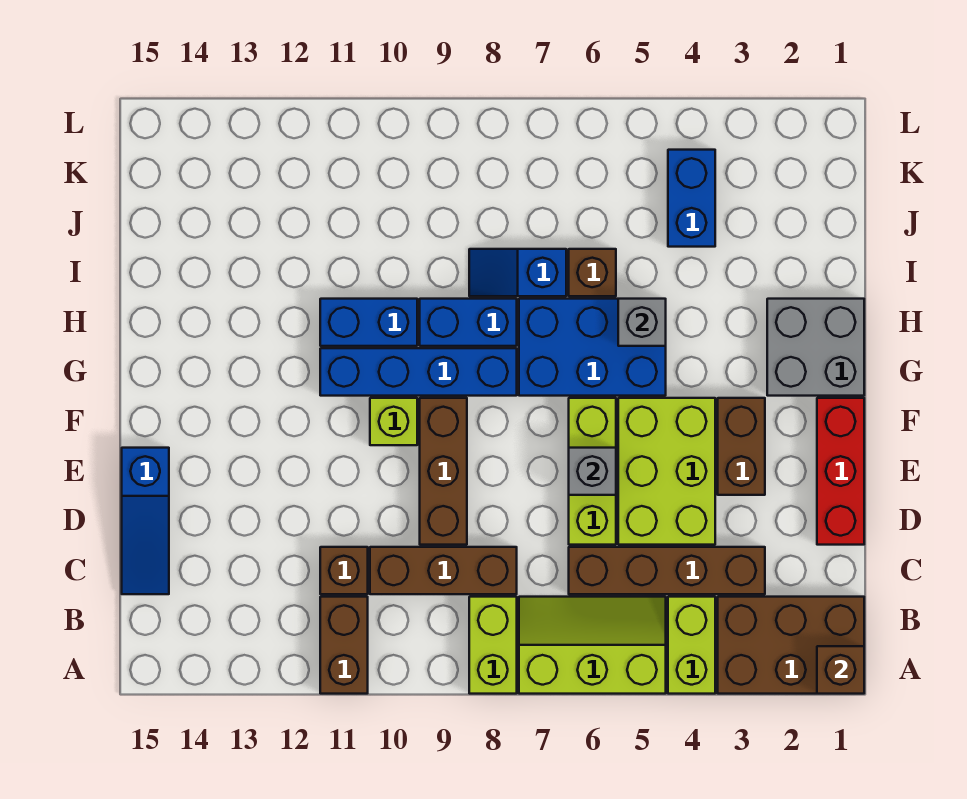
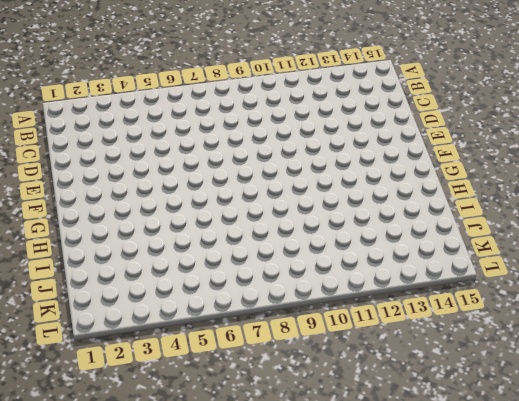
none -> brown 2x3 brick [718,597,864,694]
none -> lime 1x2 brick [668,597,715,694]
none -> lime 2x3 slope [519,597,666,694]

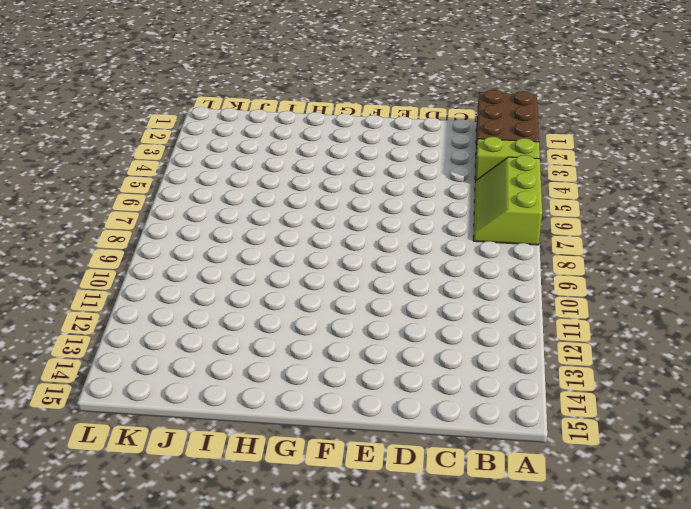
none -> lime 1x2 brick [469,597,517,694]
none -> brown 1x2 brick [320,597,368,694]
none -> brown 1x4 brick [569,547,765,594]

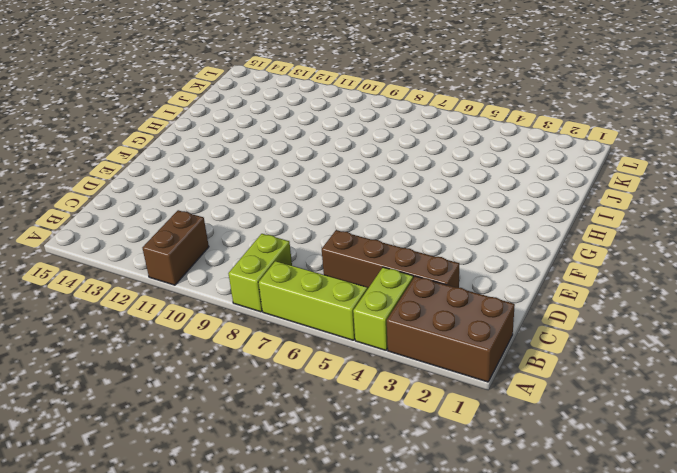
none -> brown 1x3 brick [370,547,517,594]
none -> brown 1x1 brick [320,547,368,594]
none -> blue 1x3 slope [122,448,169,594]

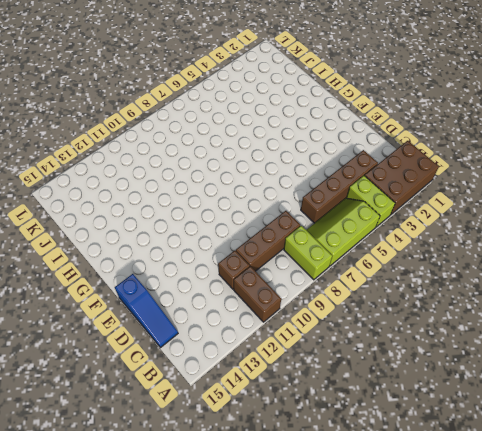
none -> red 1x3 brick [817,398,864,545]
none -> lime 2x3 brick [618,398,715,545]
none -> lime 1x3 brick [569,398,616,545]

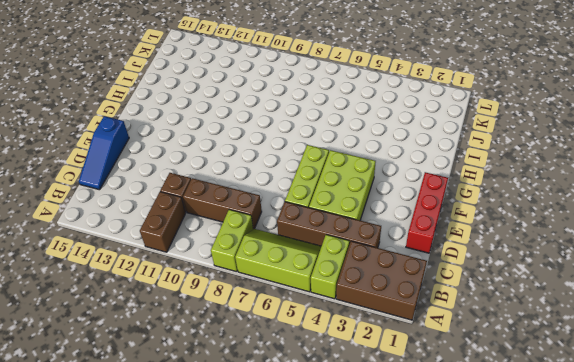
none -> brown 1x3 brick [420,398,467,545]
none -> brown 1x2 brick [718,398,765,495]
none -> lime 1x1 brick [370,398,417,445]

